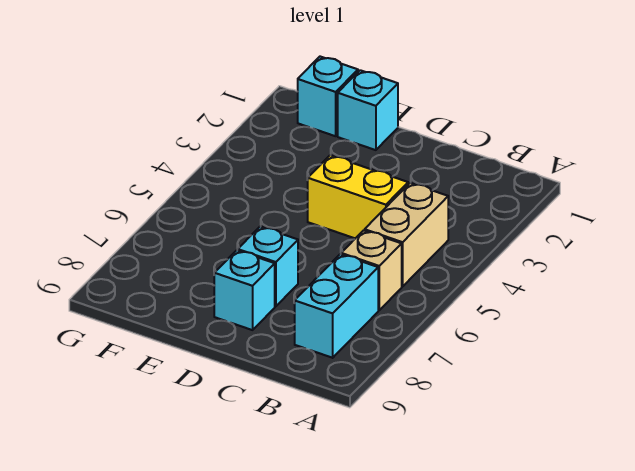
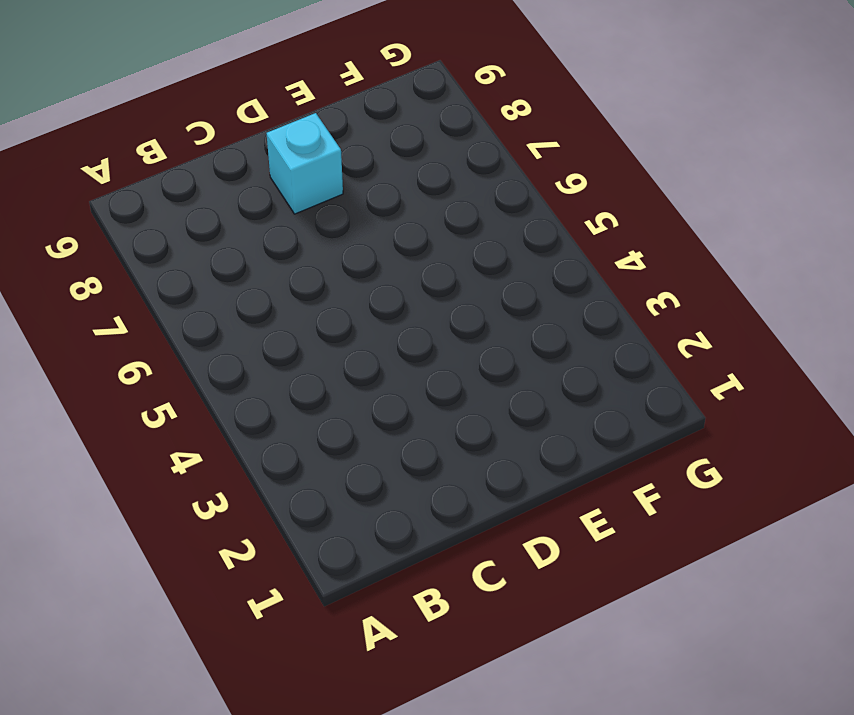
none -> tan 1x2 brick [365,183,448,287]
none -> tan 1x1 brick [341,230,402,310]

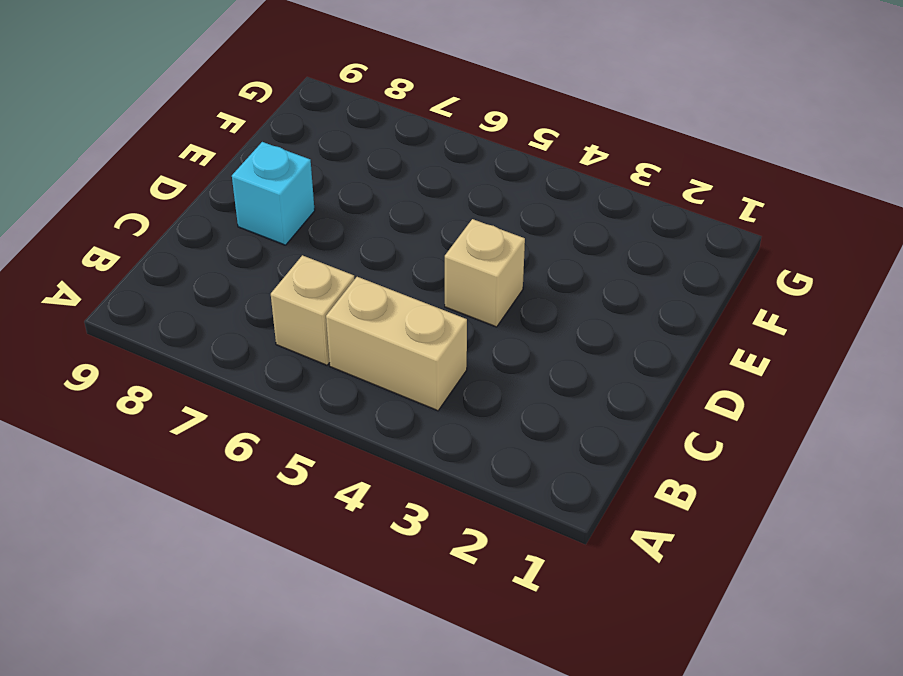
tan 1x1 brick [445,219,525,327] -> yellow 1x2 brick [308,155,408,238]
none -> cyan 1x2 brick [295,254,378,358]
none -> cyan 1x1 brick [238,226,298,306]

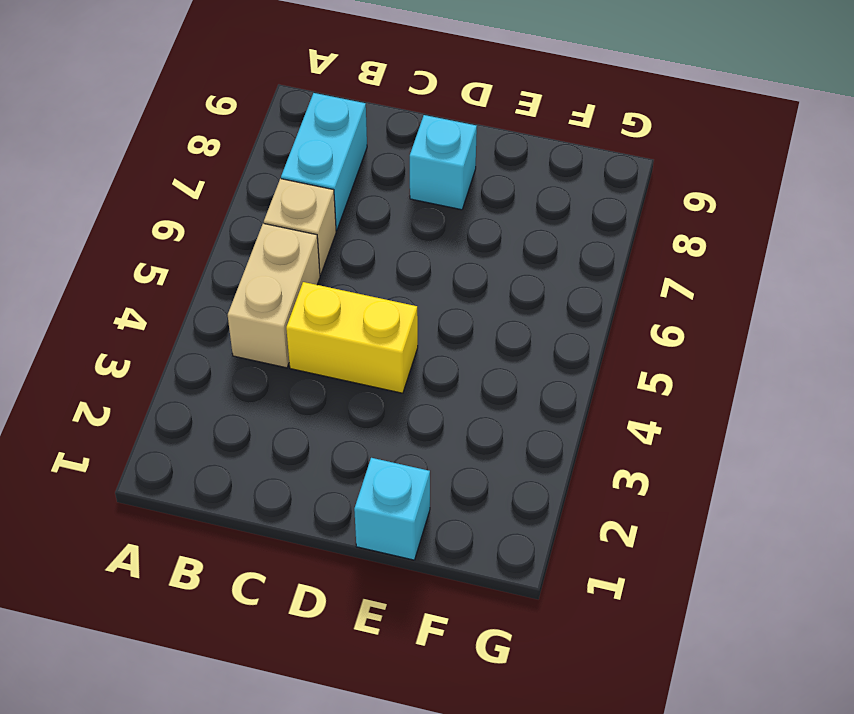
none -> cyan 1x1 brick [238,226,298,306]
none -> cyan 1x1 brick [298,57,358,136]

